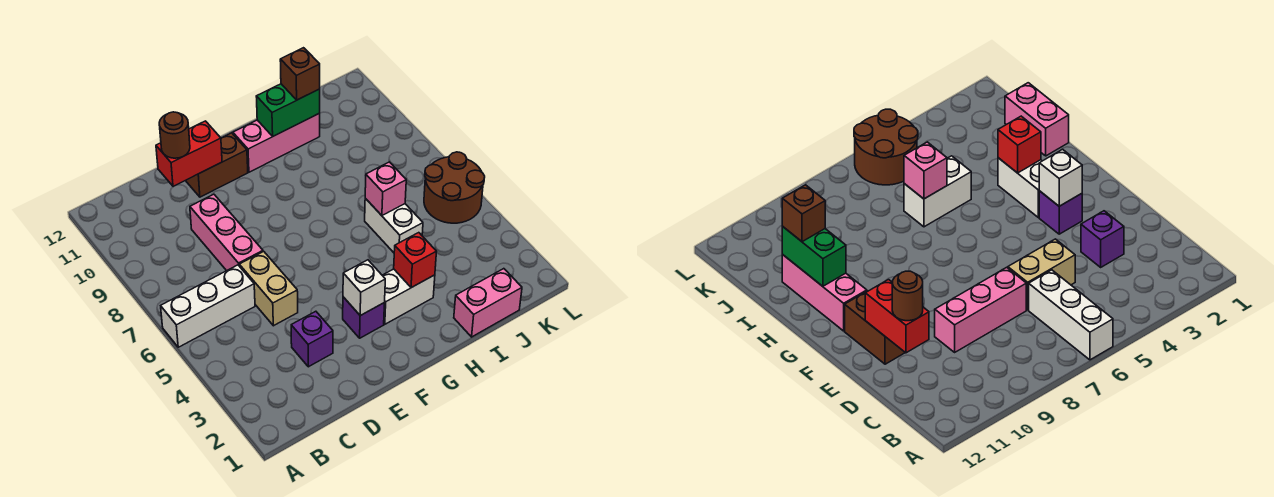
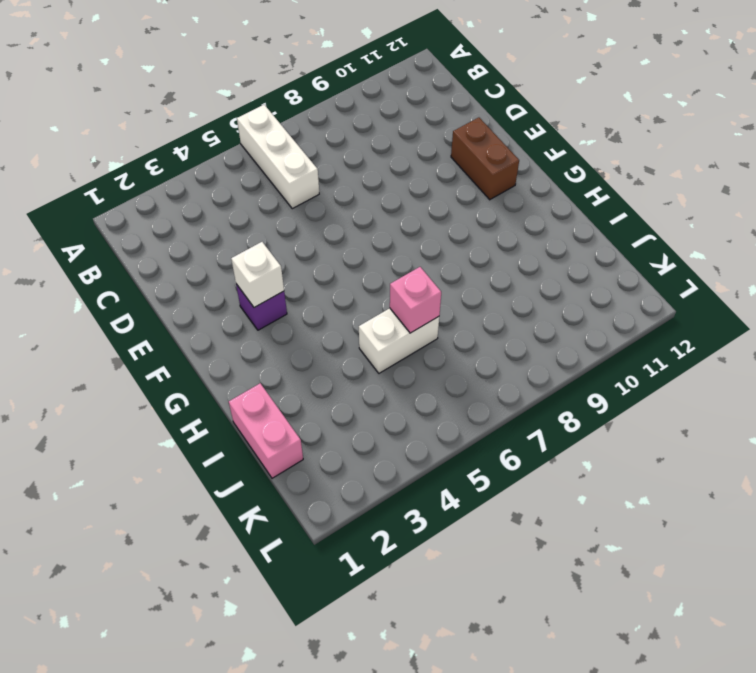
none -> purple 1x1 brick [291,311,333,367]
none -> tan 1x2 brick [239,251,298,326]
none -> pink 1x3 brick [190,194,263,271]

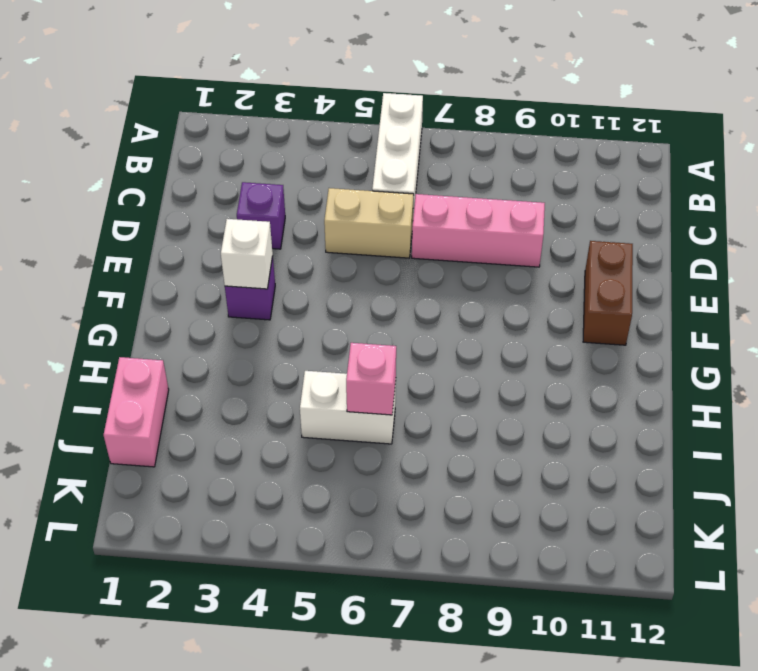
none -> white 1x2 brick [382,269,435,324]
none -> pink 1x3 brick [233,113,320,172]
none -> brown 2x2 round brick [424,152,485,223]

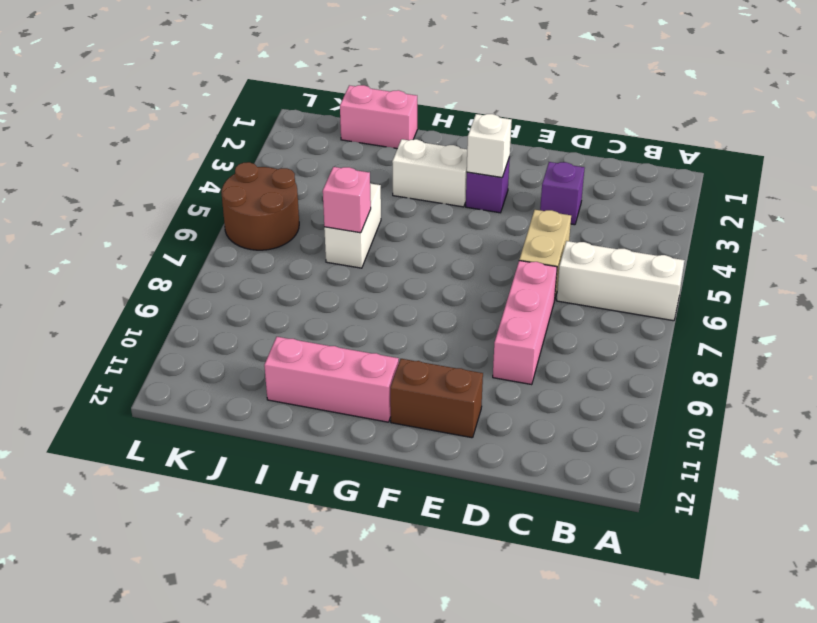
none -> red 1x2 brick [156,121,222,187]
none -> red 1x1 brick [394,233,436,288]
none -> green 1x2 brick [256,84,320,136]

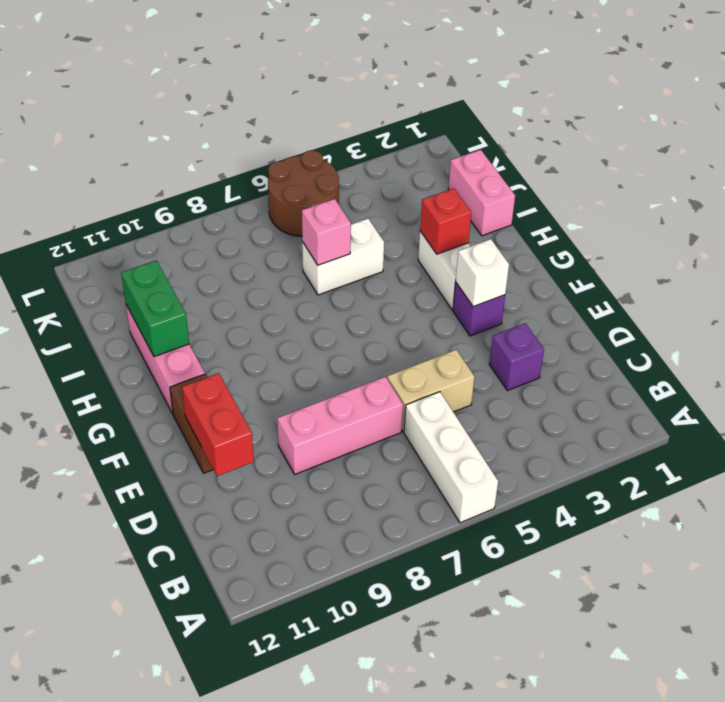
none -> brown 1x1 round brick [159,112,190,158]
none -> brown 1x1 brick [280,48,320,100]

